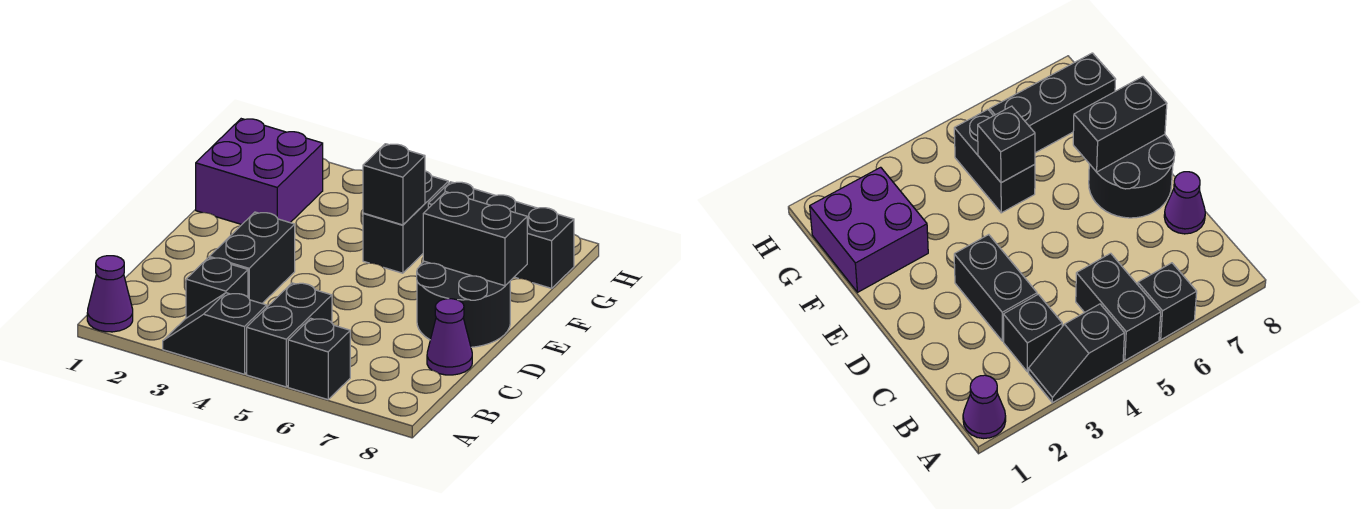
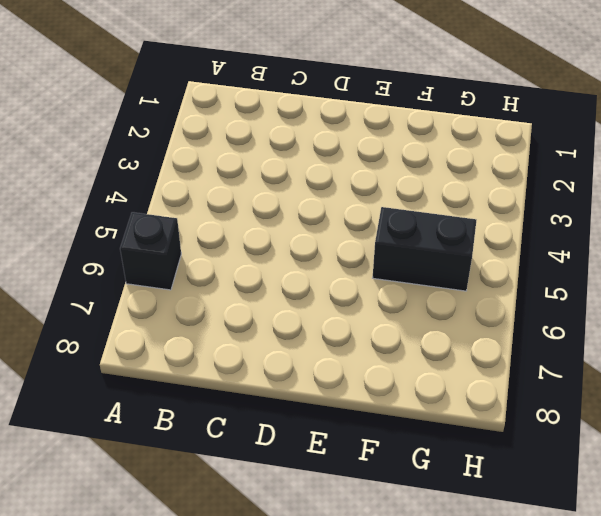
none -> purple 1x1 cone [87,256,133,332]
none -> black 1x2 slope [163,293,267,374]
none -> black 1x2 brick [247,283,332,387]

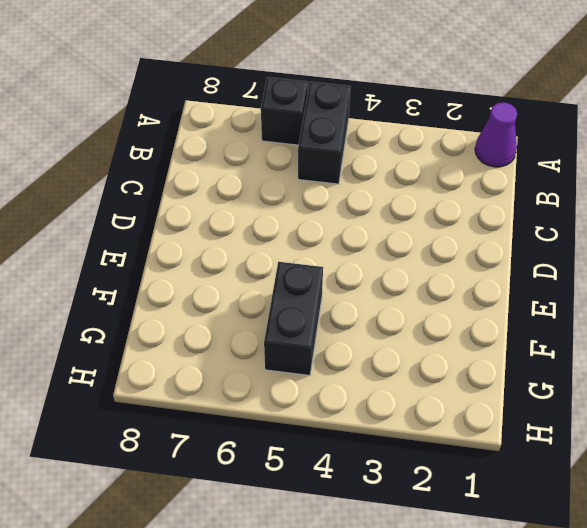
none -> black 1x2 slope [163,293,267,374]
none -> black 1x1 brick [186,258,248,318]
none -> black 1x2 brick [209,212,295,303]

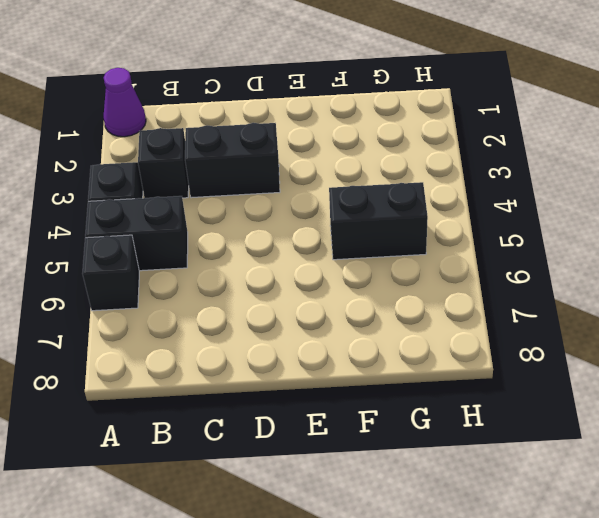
none -> purple 1x1 cone [427,299,472,375]
none -> black 2x2 round brick [417,261,510,347]
none -> purple 2x2 brick [196,119,323,224]

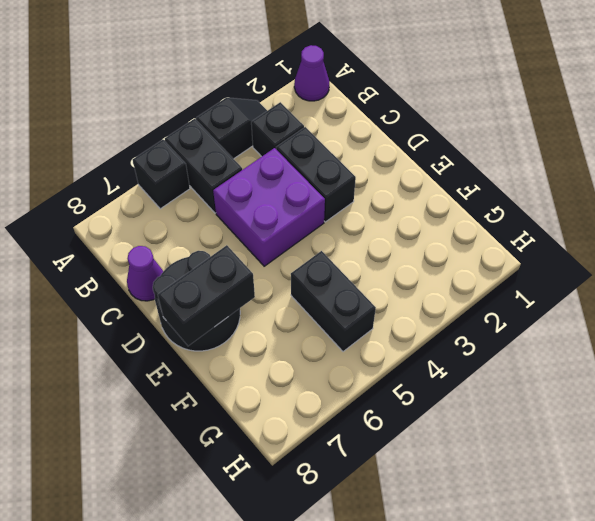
purple 2x2 brick [213,148,325,266] -> purple 2x2 brick moved to [196,119,323,224]
none -> black 1x3 brick [428,182,574,288]
none -> black 1x1 brick [363,144,425,225]

